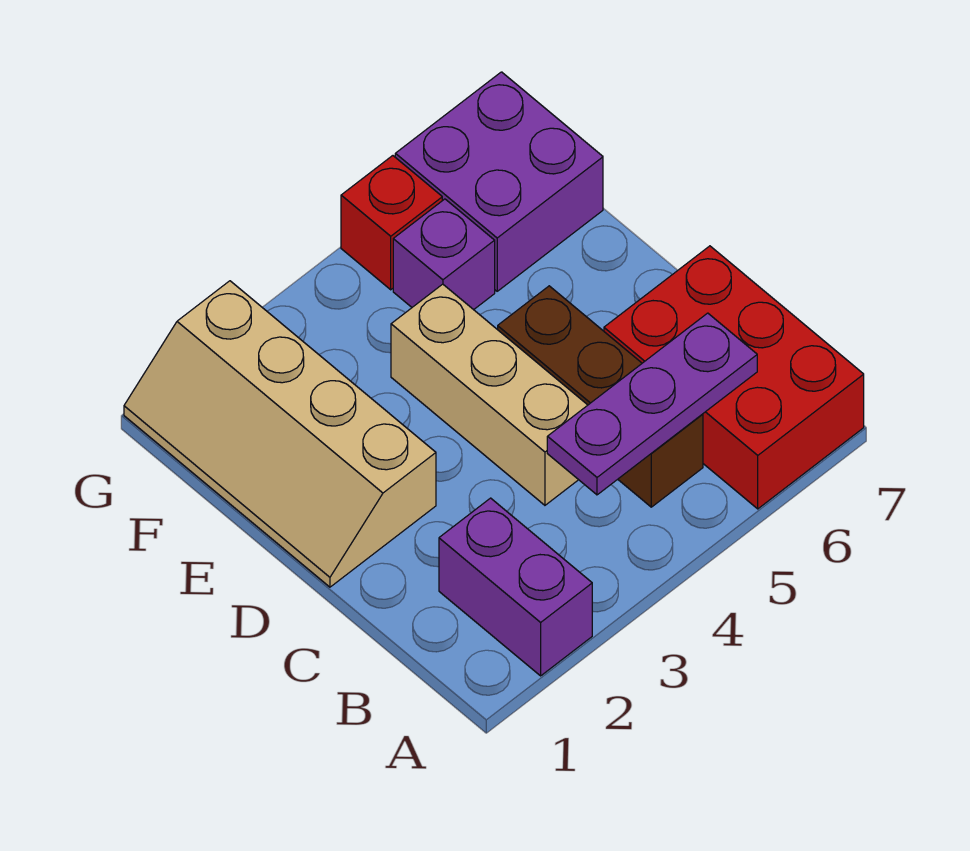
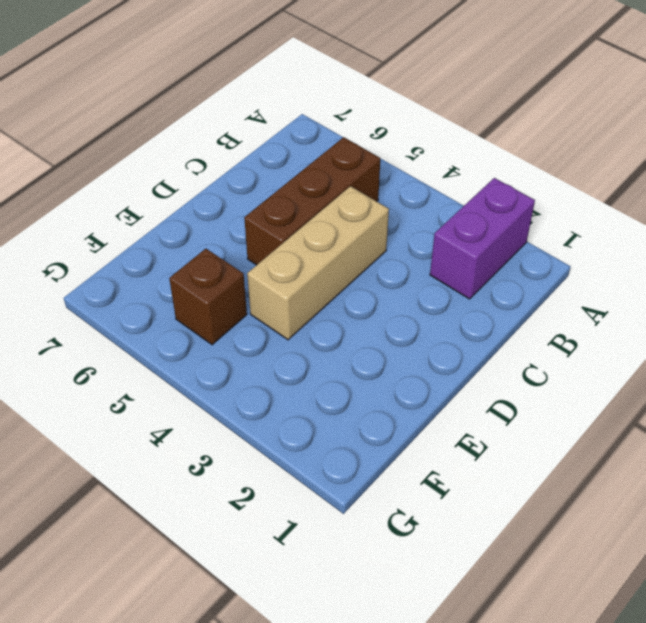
brown 1x1 brick [169,249,247,345] -> purple 1x1 brick [393,199,495,310]
none -> red 2x3 brick [604,246,864,509]
none -> tan 2x4 slope [124,281,436,587]

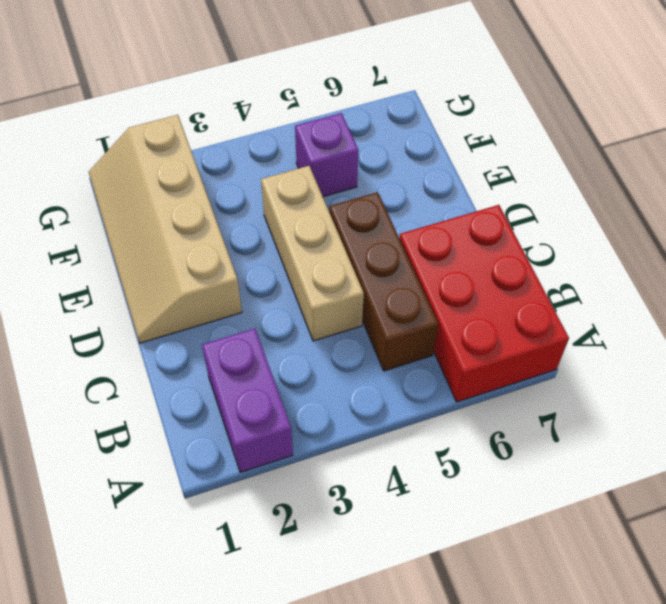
none -> purple 2x2 brick [395,72,603,291]
none -> red 1x1 brick [341,156,442,290]

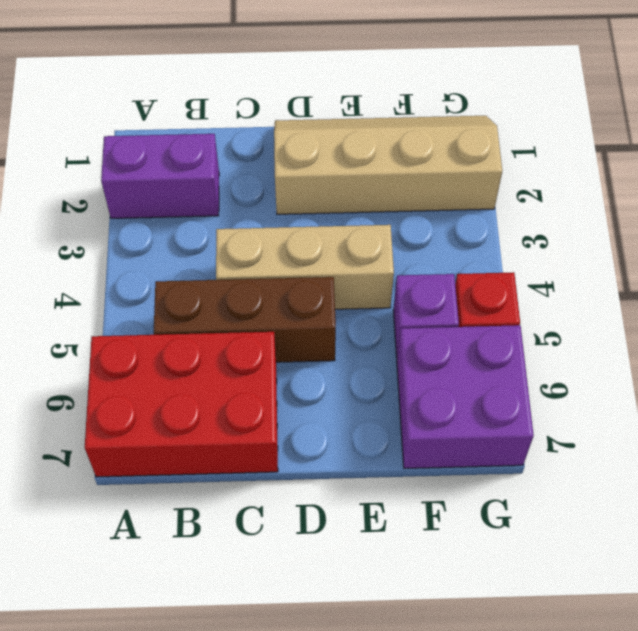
none -> purple 1x3 plate [547,313,757,495]

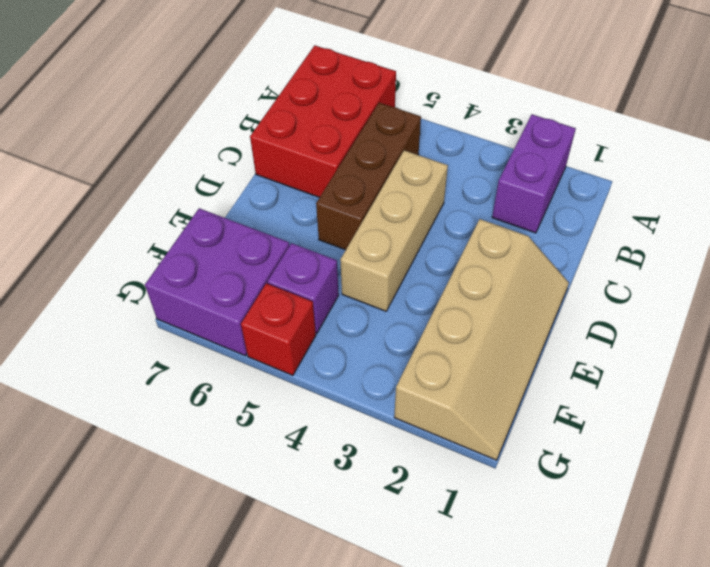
none -> purple 1x3 plate [547,313,757,495]

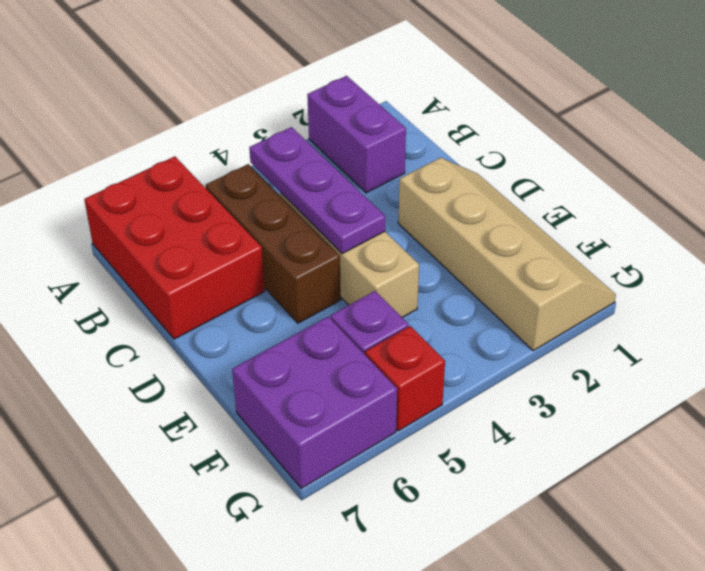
purple 1x3 plate [249,127,385,254] -> purple 1x3 plate turned to [547,313,757,495]

